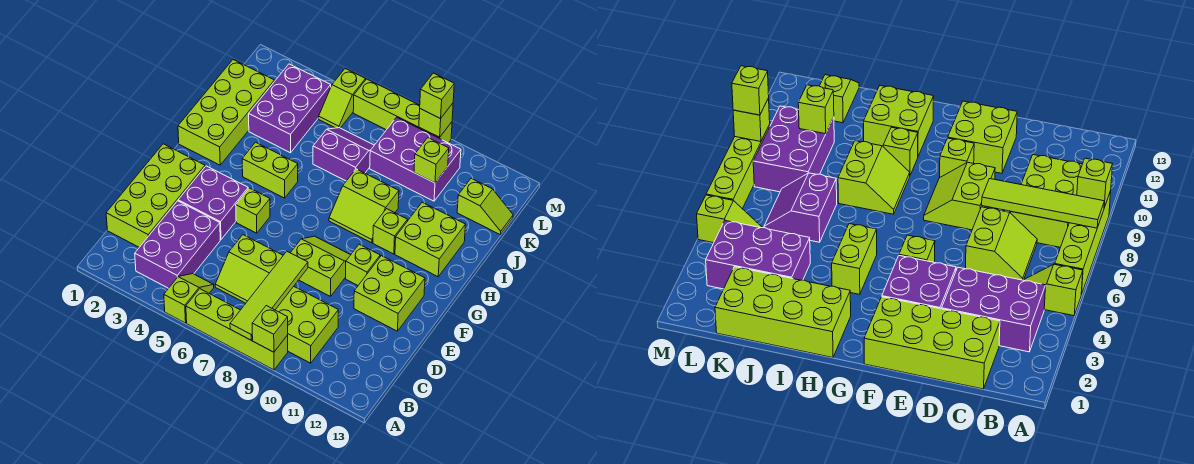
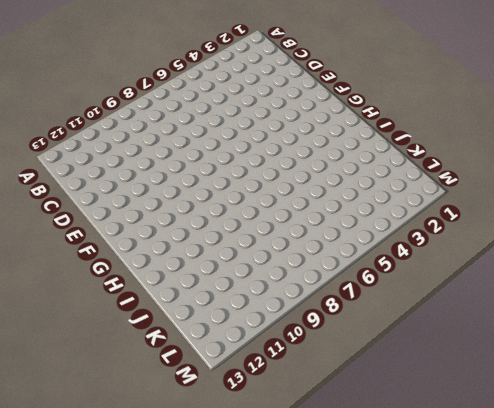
none -> lime 1x2 slope [164,274,214,323]
none -> lime 1x4 brick [186,289,288,370]
none -> purple 2x3 brick [135,201,220,288]

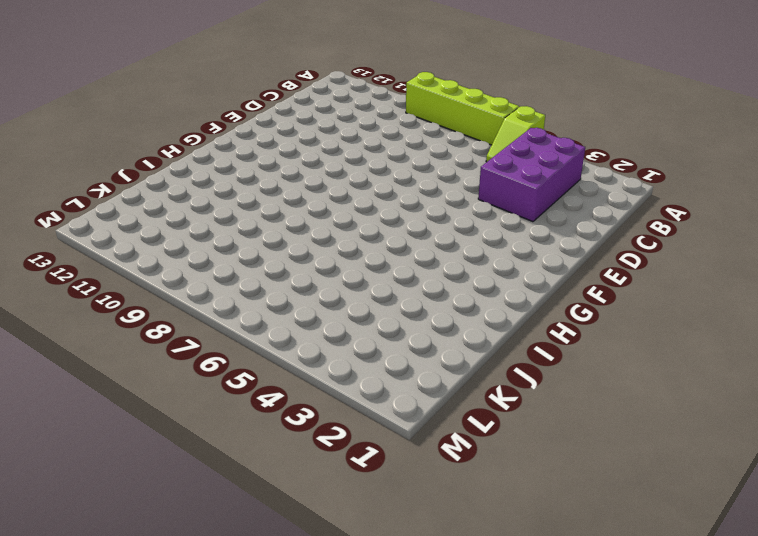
none -> lime 2x3 brick [276,286,338,363]
none -> lime 2x4 brick [106,144,205,247]
none -> lime 2x2 slope [215,235,283,303]

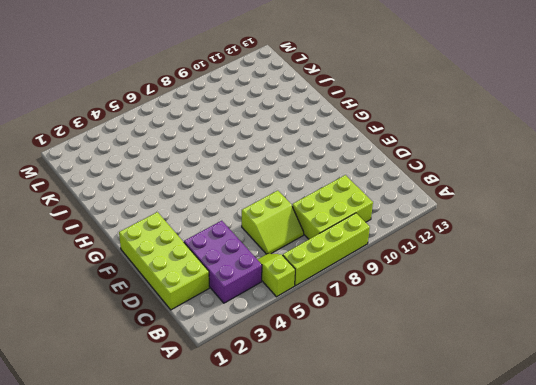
none -> purple 2x2 brick [178,166,248,240]
none -> lime 2x2 slope [291,236,350,296]
none -> lime 2x2 brick [354,256,425,331]

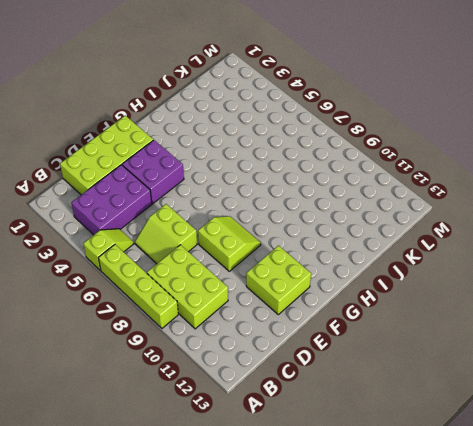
none -> lime 1x1 brick [236,188,270,233]
none -> lime 1x1 brick [346,244,380,285]
none -> lime 2x4 brick [178,60,274,165]

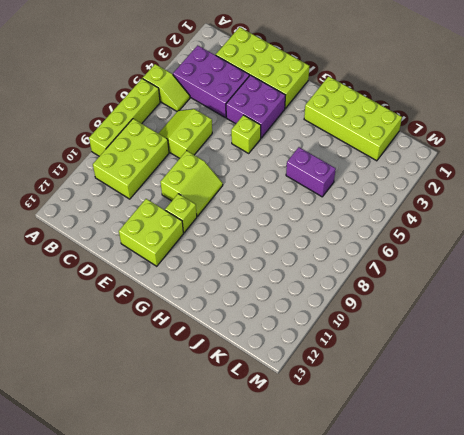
purple 1x2 brick [286,147,336,197] -> none
none -> lime 1x2 brick [242,142,298,198]
none -> lime 2x2 slope [329,169,399,243]
none -> lime 1x1 brick [373,209,407,254]

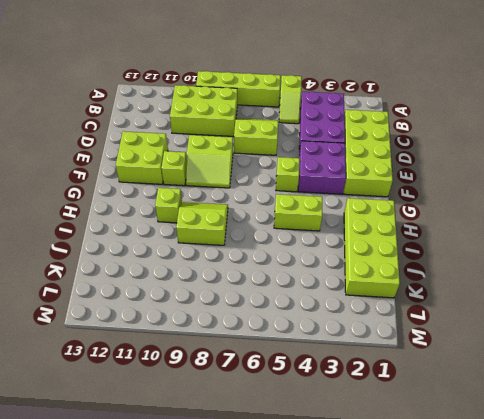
none -> lime 2x2 brick [395,202,466,277]
none -> purple 2x3 brick [249,64,331,153]
none -> purple 2x2 slope [313,128,374,181]

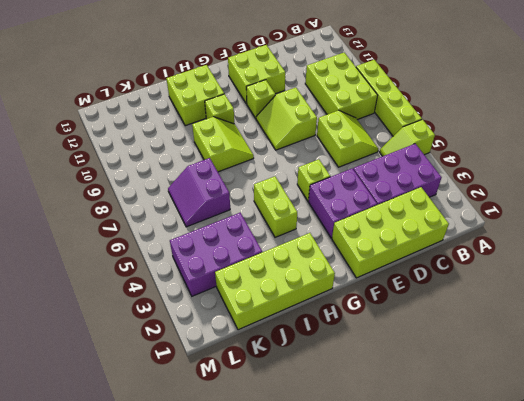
none -> purple 2x3 brick [370,117,461,201]
none -> lime 1x2 slope [457,178,513,235]
none -> lime 1x2 slope [319,69,365,128]

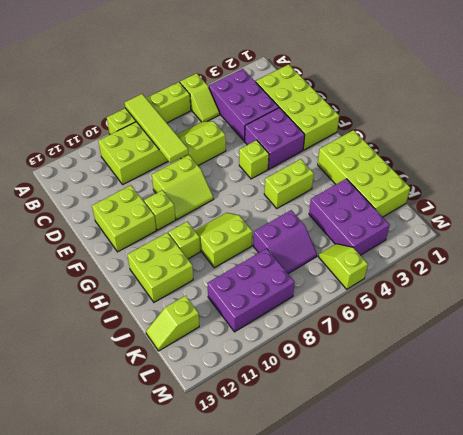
none -> lime 1x4 brick [353,79,452,143]
none -> lime 1x1 brick [252,306,288,352]
none -> lime 1x1 brick [414,138,449,183]

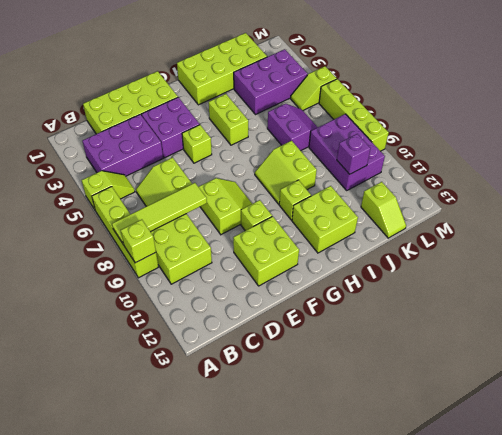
purple 1x1 brick [337,134,371,174] -> lime 1x1 brick [414,138,449,183]
none -> lime 1x1 brick [419,103,453,137]
none -> lime 1x1 brick [420,73,454,119]

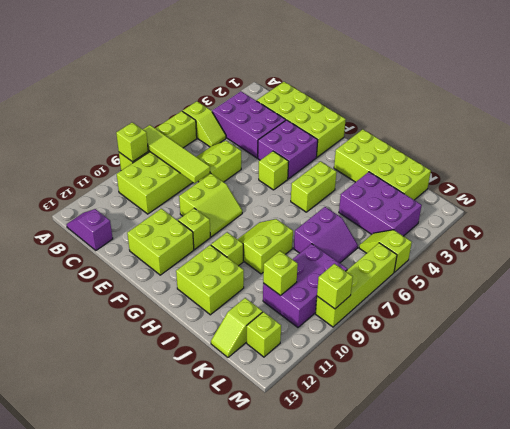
purple 1x2 slope [67,209,113,251] -> none
lime 1x1 brick [247,312,281,357] -> lime 1x1 brick moved to [420,73,454,119]

